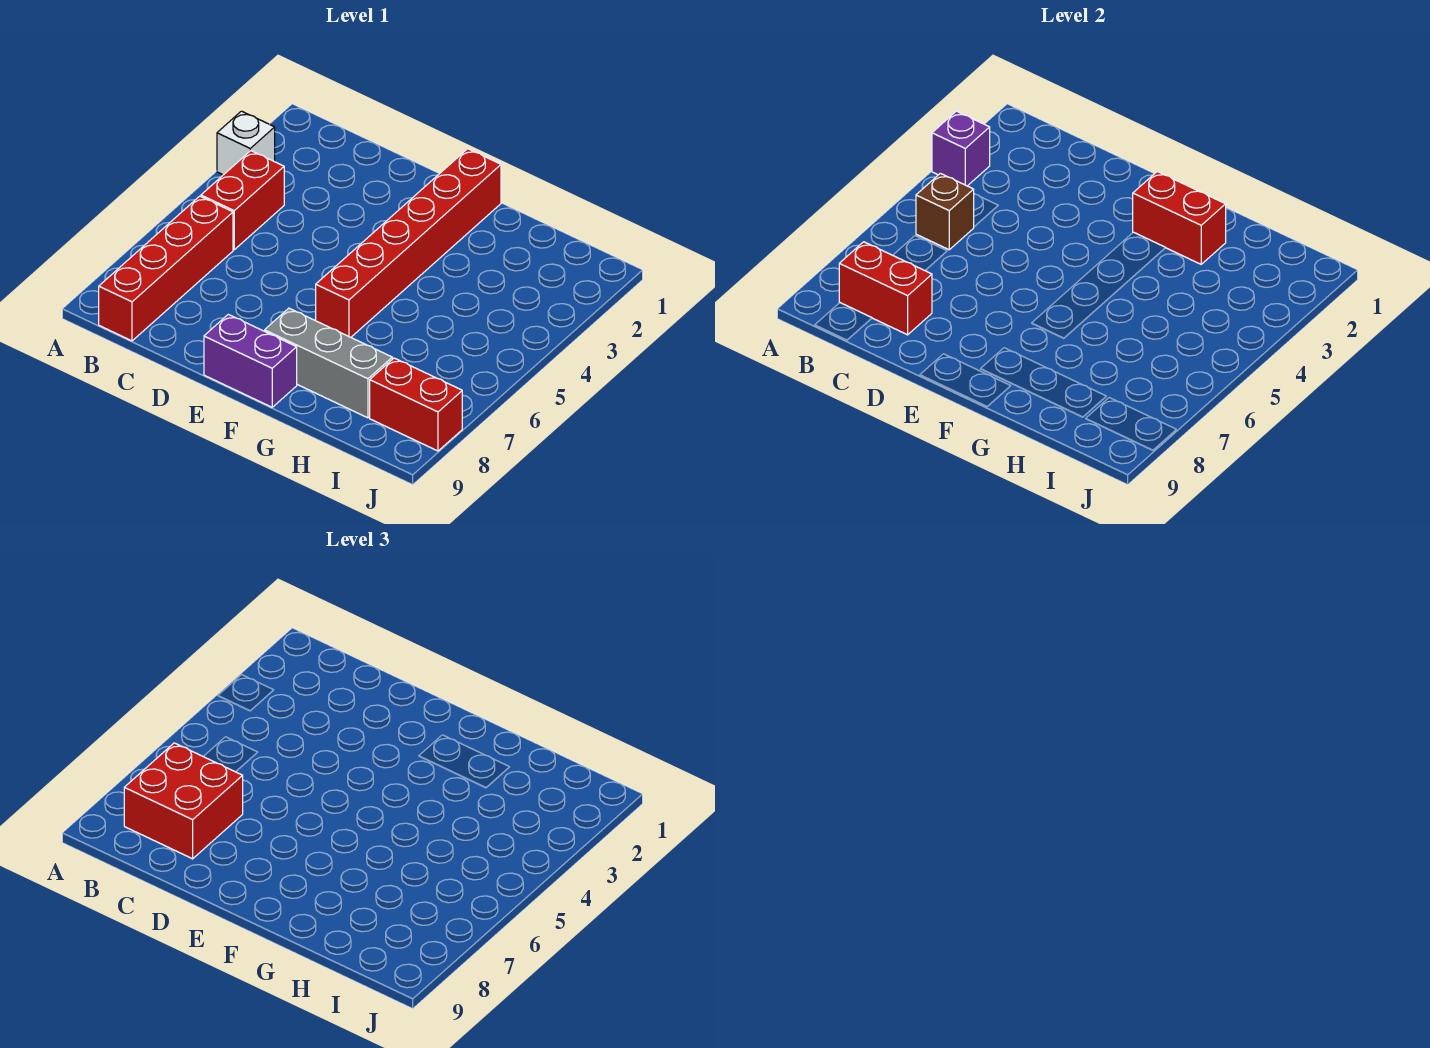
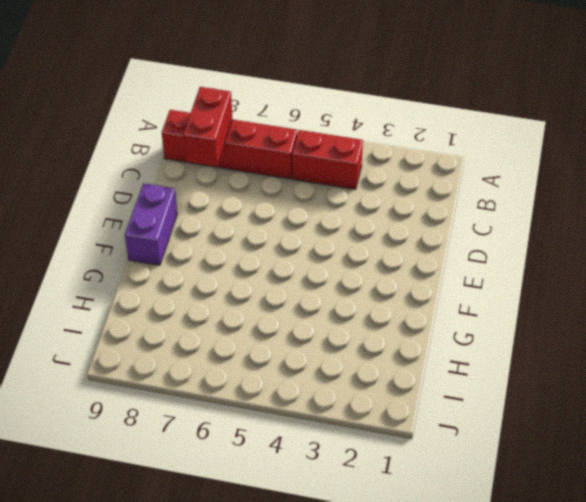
none -> white 1x1 brick [217,111,275,175]
none -> red 1x6 brick [316,149,501,337]
none -> grey 1x3 brick [265,308,392,418]

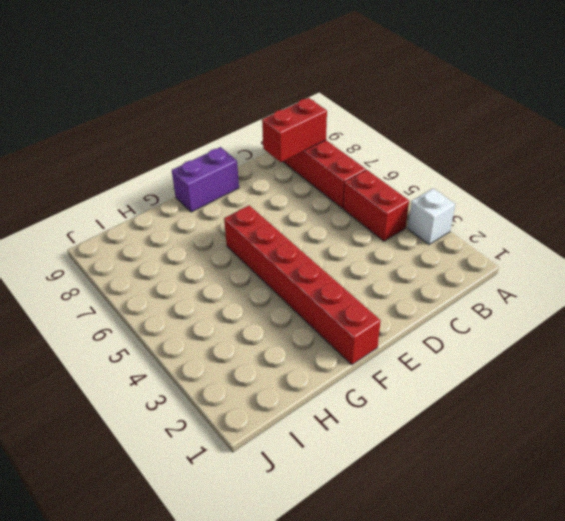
none -> grey 1x3 brick [265,308,392,418]
none -> red 1x2 brick [370,358,462,451]
none -> purple 1x1 brick [932,111,990,186]

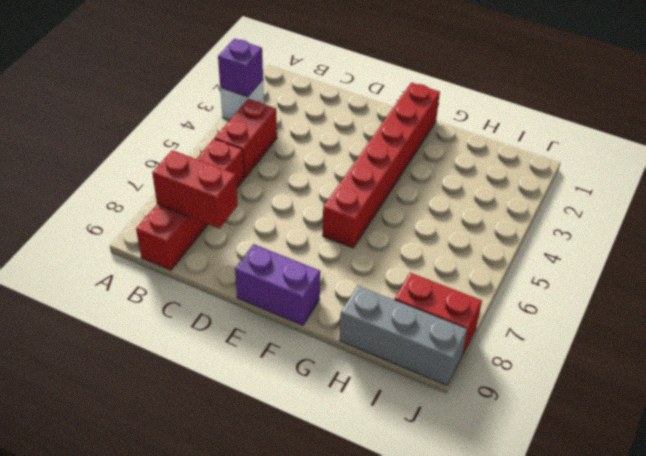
grey 1x3 brick [340,286,467,385] -> grey 1x3 brick moved to [265,308,392,418]
none -> brown 1x1 brick [916,173,974,250]
none -> red 1x2 brick [1133,172,1226,264]
none -> red 2x2 brick [124,743,243,859]

